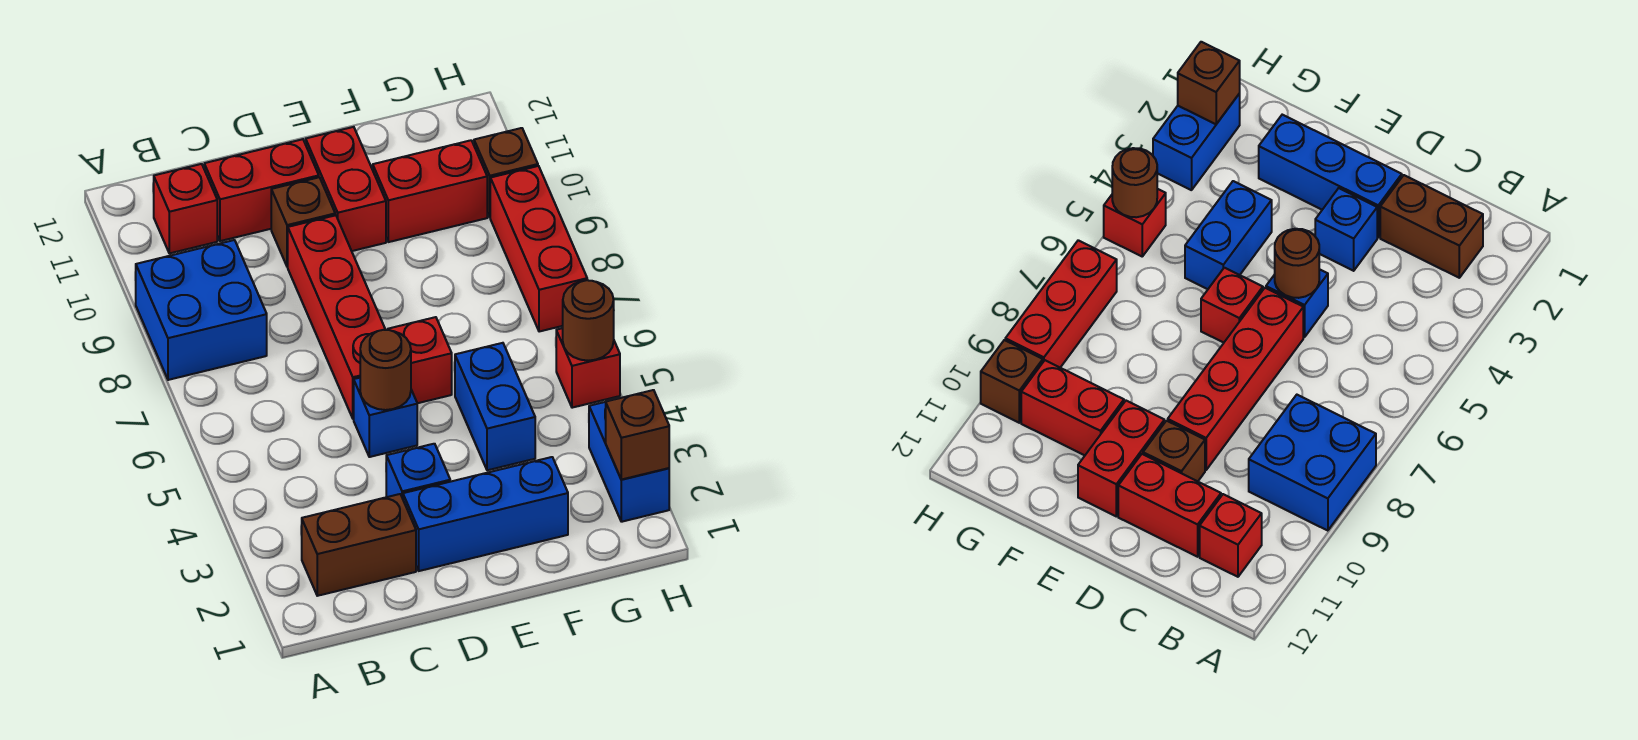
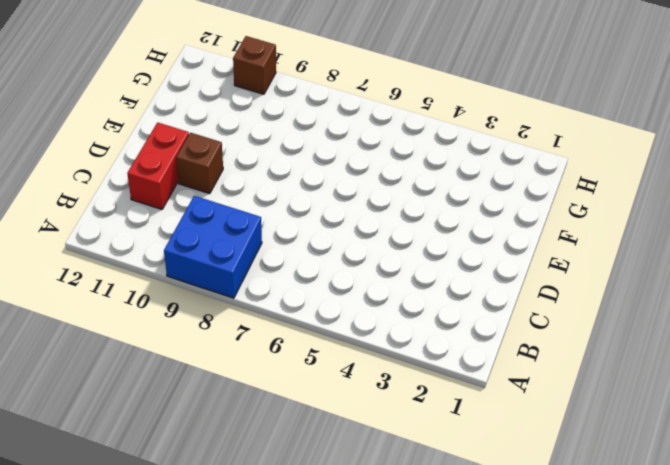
none -> brown 1x2 brick [302,494,416,596]
none -> red 1x1 brick [154,164,217,253]
none -> blue 1x3 brick [403,457,568,571]

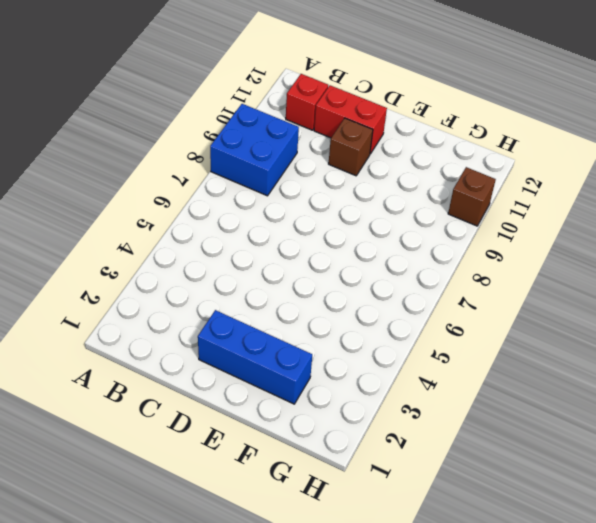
none -> brown 1x2 brick [302,494,416,596]
none -> blue 1x1 brick [386,444,450,499]
none -> blue 1x1 brick [354,378,417,457]

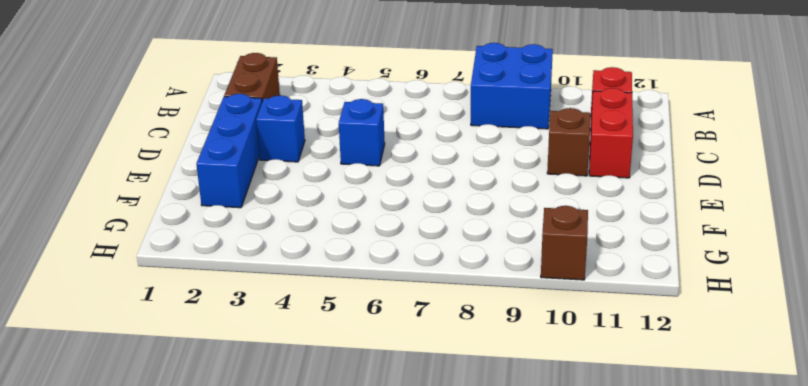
none -> red 1x4 brick [288,215,385,419]
none -> red 1x1 brick [388,317,452,403]
none -> red 1x2 brick [306,127,386,251]

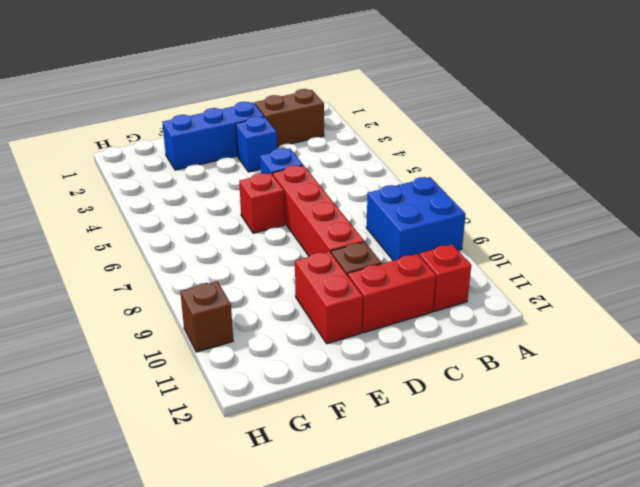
none -> blue 1x2 brick [455,343,535,470]
none -> red 1x2 brick [373,140,487,242]
none -> blue 1x2 brick [589,402,669,522]

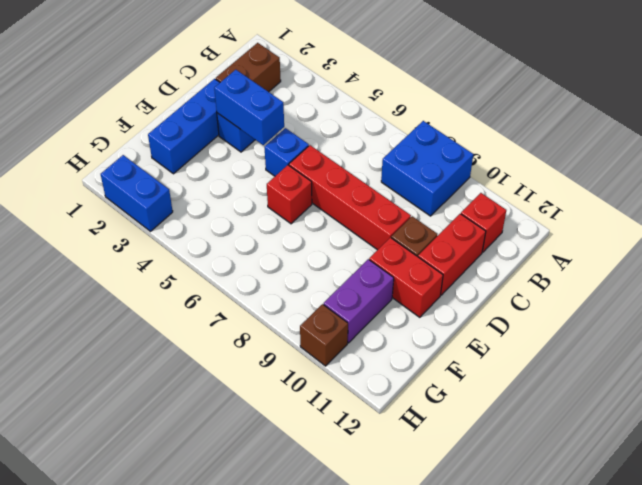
blue 1x2 brick [214,70,284,145] -> blue 1x2 brick moved to [455,343,535,470]
purple 1x2 brick [324,259,394,343] -> red 1x2 brick [373,140,487,242]
none -> red 1x1 brick [556,328,620,408]
none -> red 1x3 brick [490,166,587,332]
none -> brown 1x1 round brick [360,330,411,410]

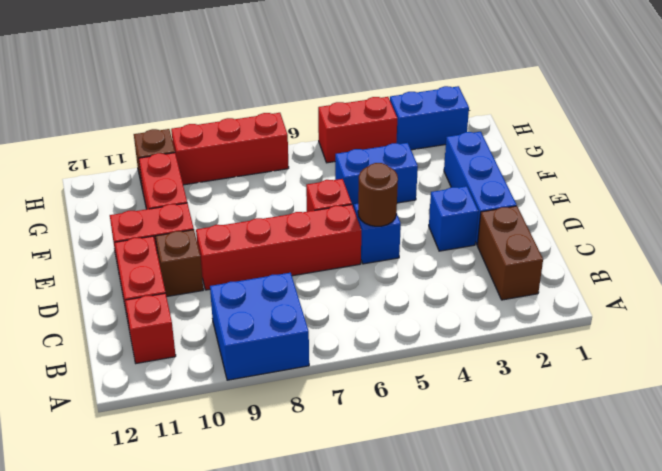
red 1x2 brick [318,97,397,163] -> red 1x1 brick [556,328,620,408]
none -> brown 1x1 brick [606,390,669,480]
none -> brown 1x1 round brick [563,280,614,361]

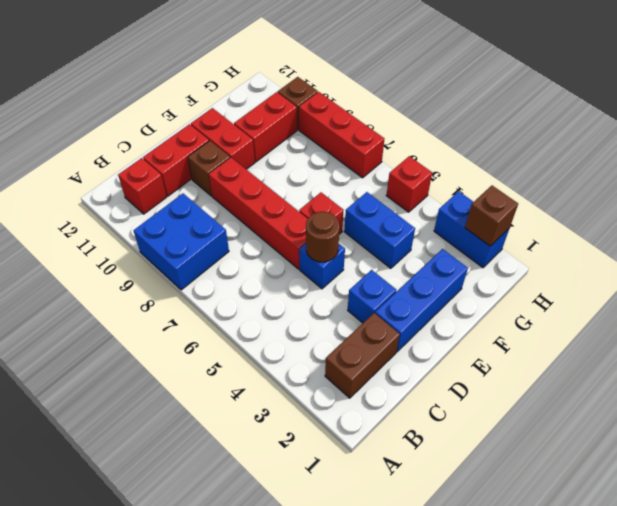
none -> brown 1x1 round brick [563,280,614,361]

